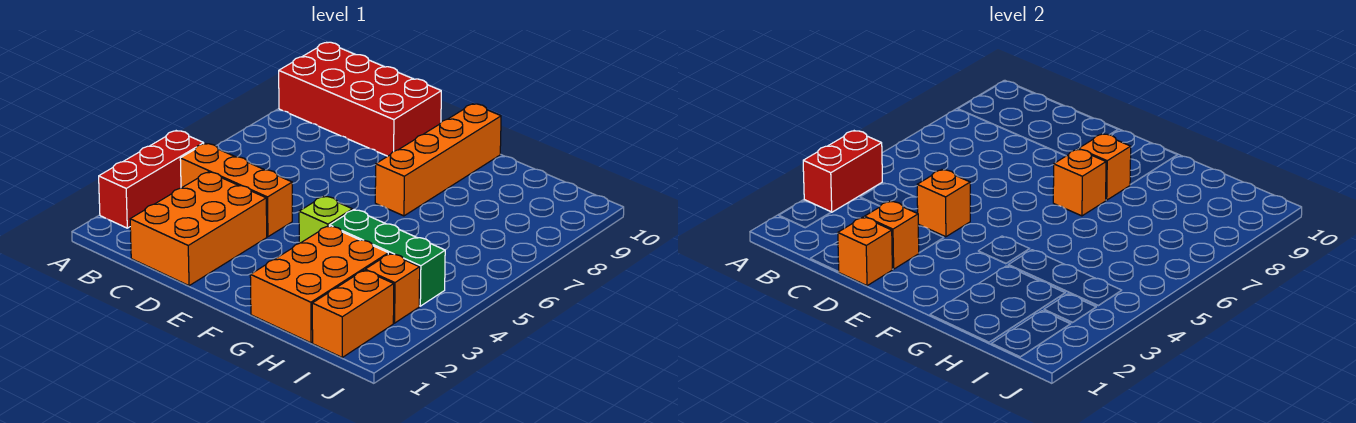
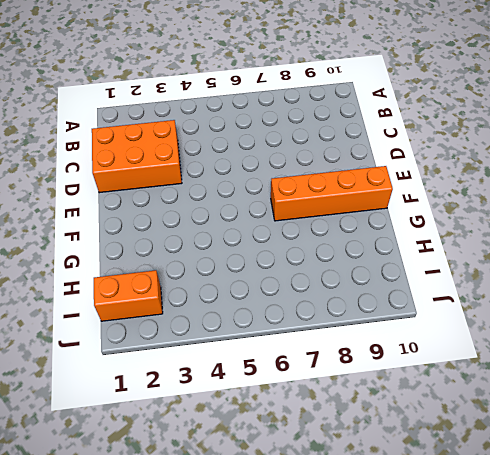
none -> red 1x3 brick [99,131,204,228]
none -> red 2x4 brick [279,42,441,156]
none -> orange 1x3 brick [180,143,292,237]

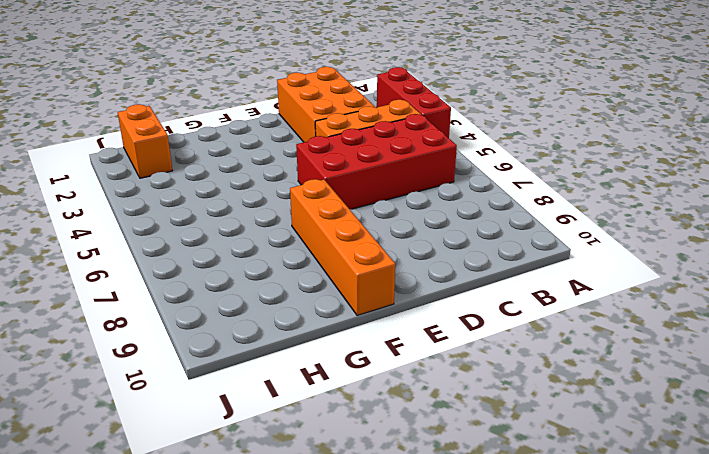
red 2x4 brick [296,114,457,209] -> red 2x4 brick moved to [279,42,441,156]
none -> lime 1x1 brick [299,196,353,243]
none -> orange 2x3 brick [250,226,388,343]
none -> green 1x3 brick [329,210,445,306]

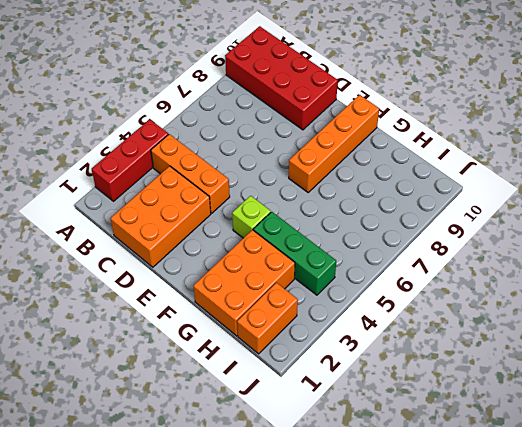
none -> orange 1x1 brick [365,254,420,323]
none -> red 1x2 brick [803,131,882,212]
none -> orange 1x1 brick [838,217,892,286]

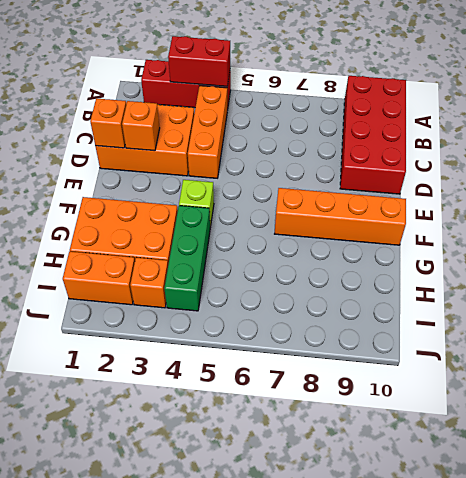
none -> orange 1x1 brick [917,170,970,237]
none -> orange 1x1 brick [1053,149,1106,216]
none -> orange 1x1 brick [1079,134,1131,200]

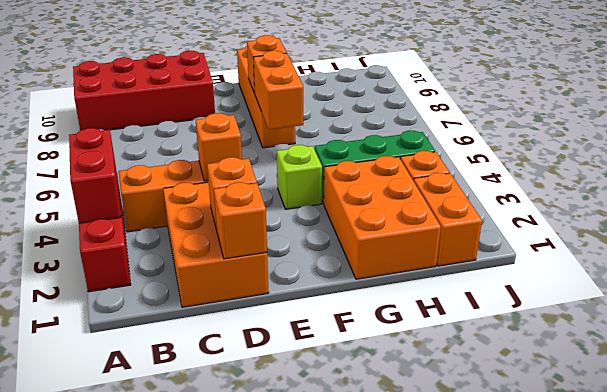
orange 1x2 brick [253,51,303,129] -> orange 1x1 brick [1053,149,1106,216]

